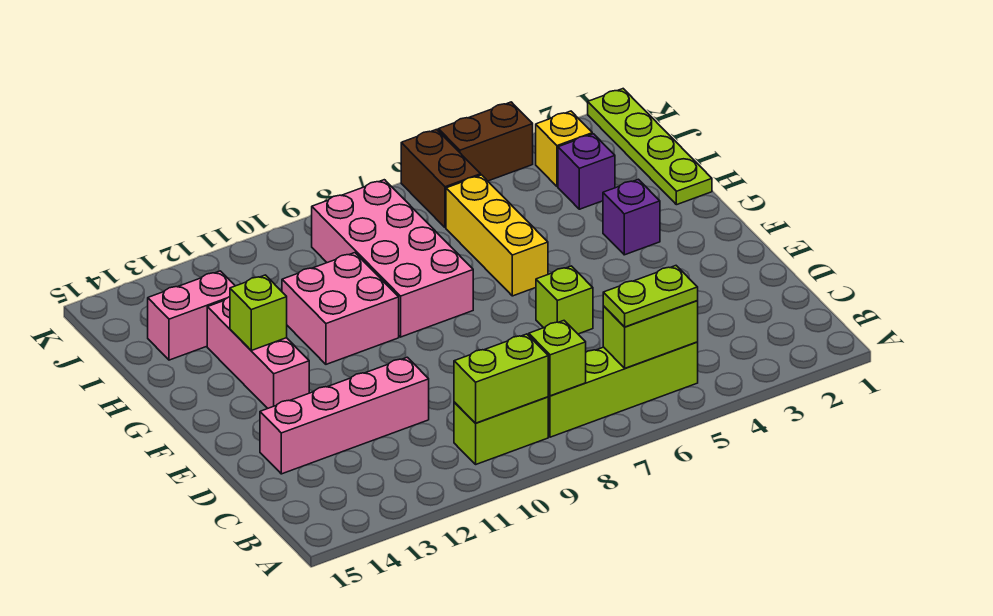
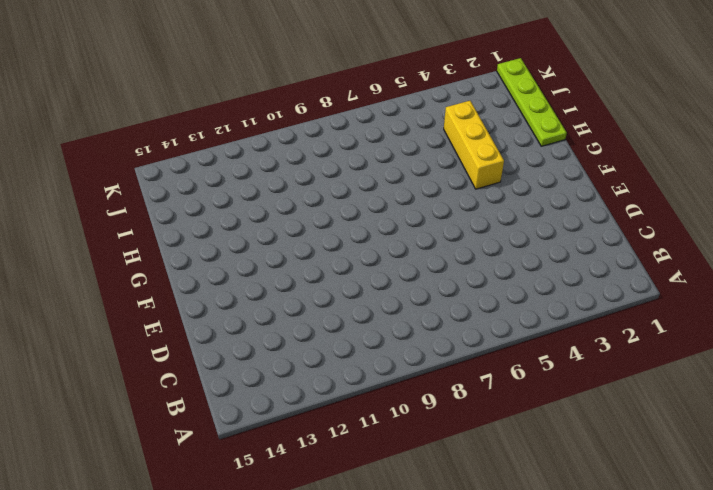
yellow 1x3 brick [444,101,504,189] -> yellow 1x3 brick moved to [446,175,548,296]
none -> lime 1x4 brick [548,342,698,437]
none -> lime 1x2 brick [454,397,548,464]
none -> pink 1x4 brick [260,357,429,474]

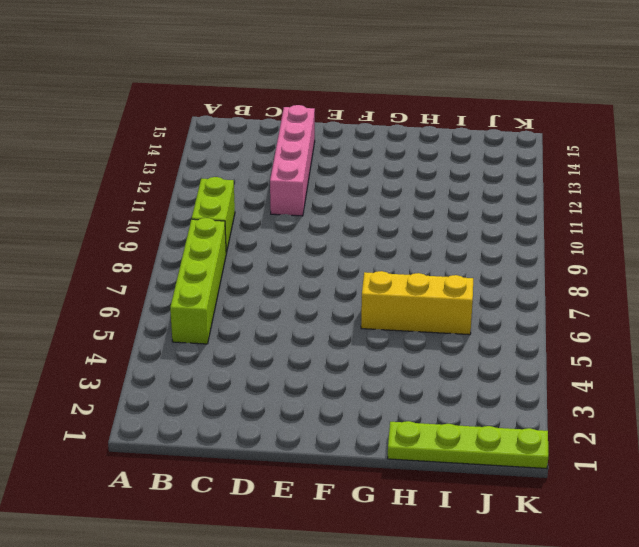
none -> lime 1x1 brick [536,266,593,334]
none -> pink 1x3 brick [207,297,309,408]
none -> purple 1x1 brick [603,179,660,255]

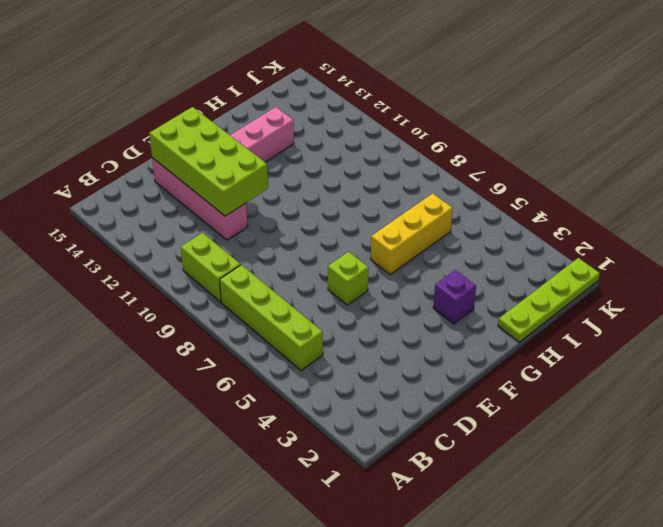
lime 2x4 brick [149,107,268,216] -> none
none -> pink 2x4 brick [312,180,473,337]
none -> pink 2x2 brick [282,253,399,364]
none -> purple 1x1 brick [558,134,615,209]

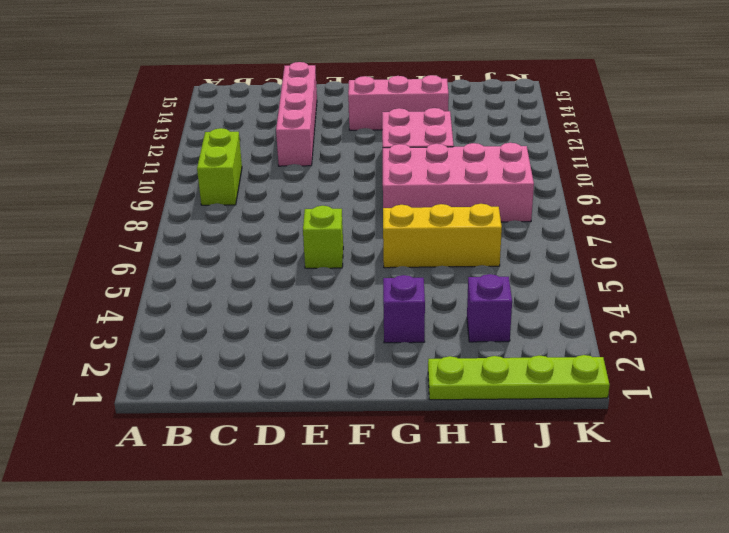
none -> lime 1x4 brick [548,342,698,437]
none -> pink 1x2 brick [148,271,235,360]
none -> yellow 1x1 brick [536,111,592,187]

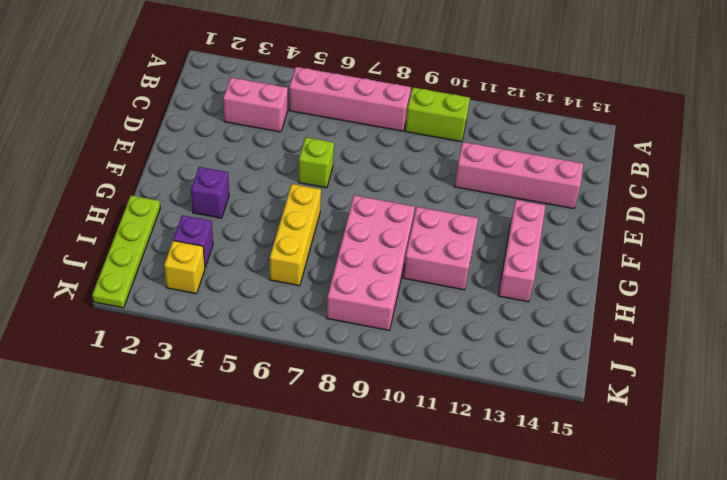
pink 1x4 brick [289,67,411,131] -> lime 1x4 brick [548,342,698,437]
pink 1x2 brick [223,78,288,132] -> pink 1x2 brick moved to [148,271,235,360]
none -> brown 1x2 brick [401,130,481,228]
none -> brown 1x2 brick [438,102,533,181]
none -> lime 1x2 brick [603,301,698,368]

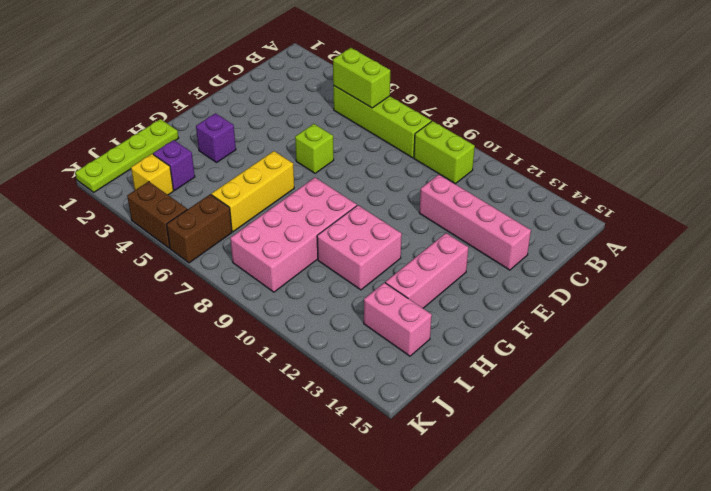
none -> lime 1x1 brick [529,321,586,396]
none -> lime 1x2 brick [454,334,548,423]
none -> lime 1x1 brick [230,275,287,350]

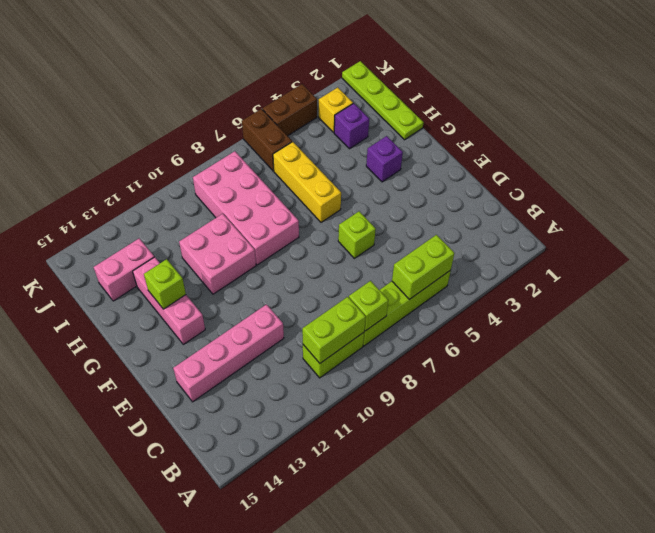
none -> lime 1x2 plate [603,266,698,327]

